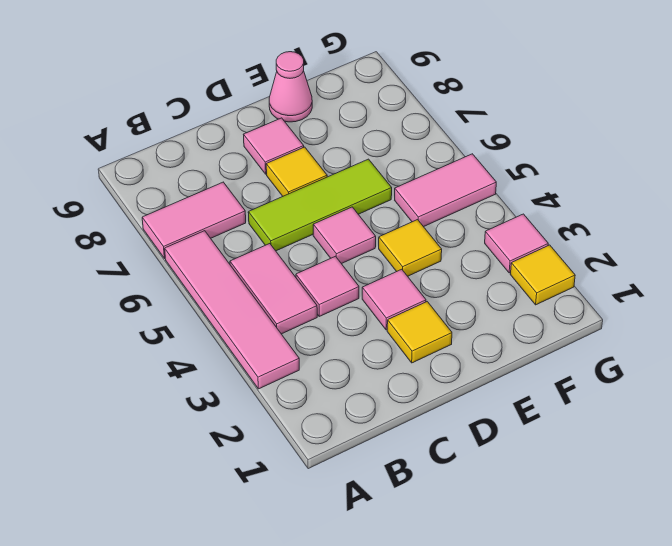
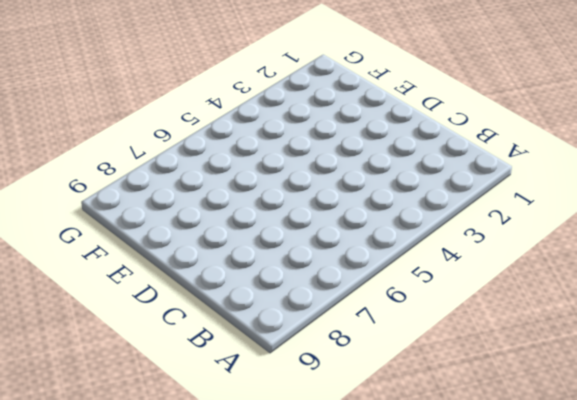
none -> pink 1x4 tile [165,231,299,389]
none -> pink 1x2 tile [142,182,246,259]
none -> pink 1x2 tile [230,244,317,334]

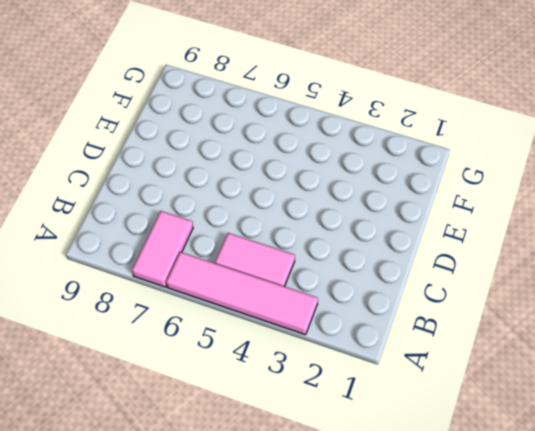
none -> pink 1x1 tile [296,256,359,316]
none -> lime 1x3 tile [248,159,392,251]
none -> yellow 1x1 tile [387,302,452,363]

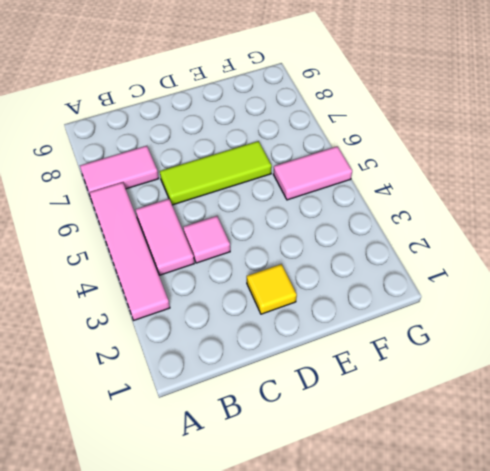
none -> pink 1x1 tile [362,269,426,330]
none -> pink 1x1 tile [313,207,376,264]
none -> yellow 1x1 tile [266,147,327,196]

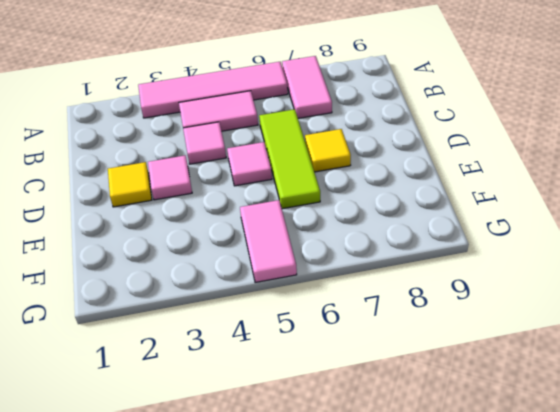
none -> pink 1x1 tile [244,118,304,174]
none -> yellow 1x1 tile [379,220,442,276]
none -> pink 1x1 cone [269,52,312,122]

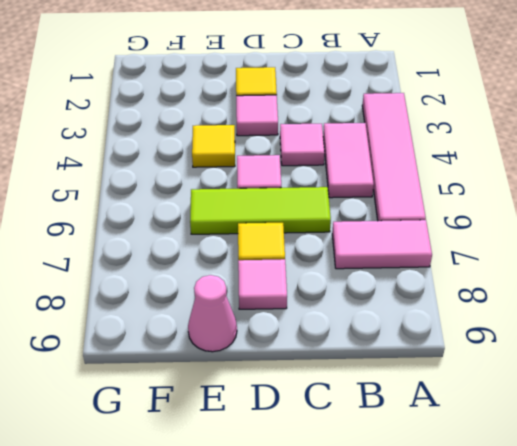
none -> pink 1x2 tile [395,154,496,227]
none -> yellow 1x1 tile [510,245,575,305]
none -> pink 1x1 tile [485,214,548,273]

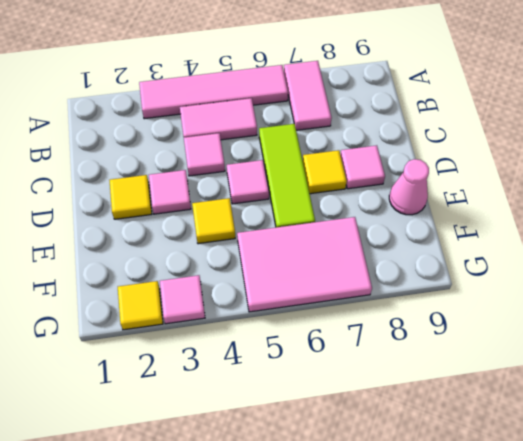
pink 2x3 tile [237,217,372,312] -> pink 1x2 tile [395,154,496,227]

